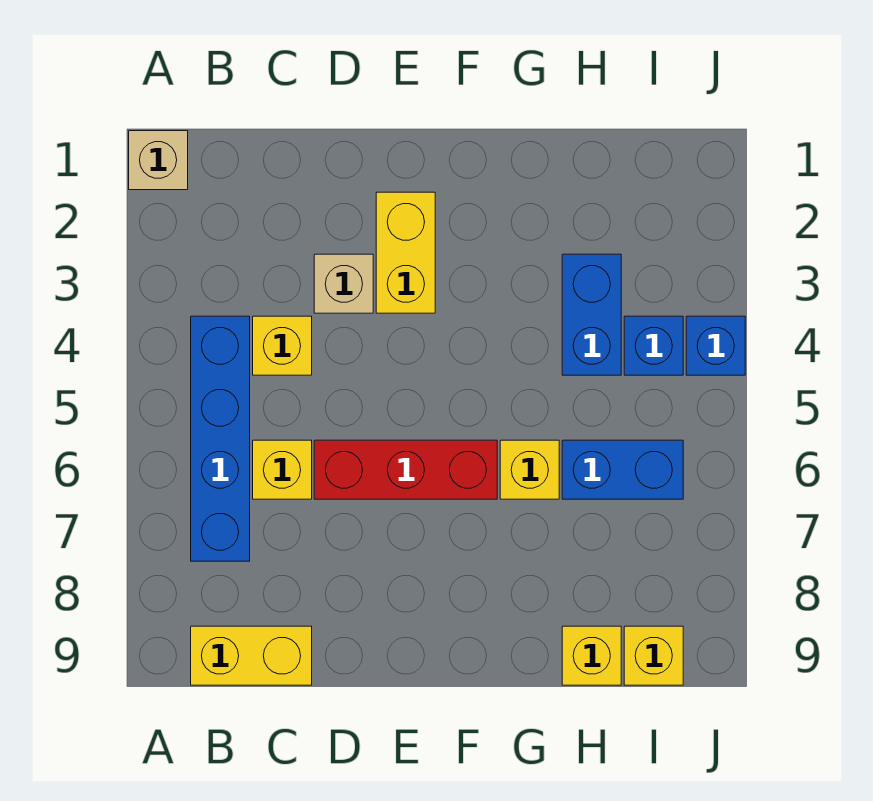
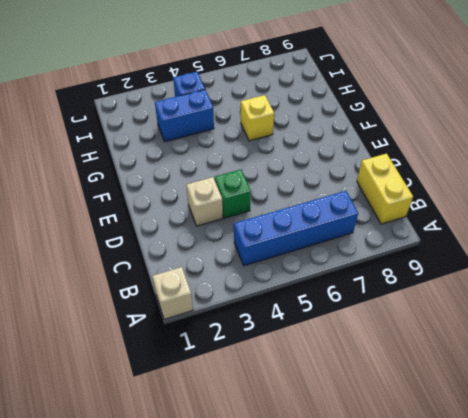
green 1x1 brick [215,170,251,218] -> none
none -> yellow 1x1 brick [253,316,312,375]
none -> yellow 1x1 brick [253,440,312,499]
none -> red 1x3 brick [314,440,497,499]

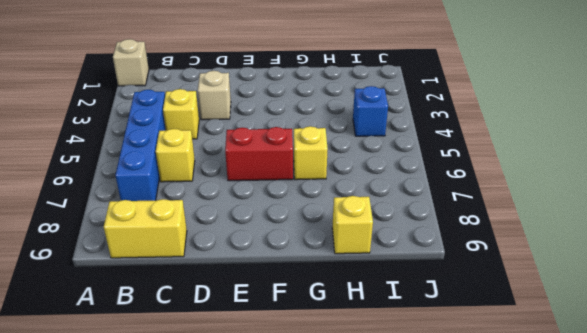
red 1x2 brick [225,127,293,181] -> red 1x3 brick [314,440,497,499]
none -> yellow 1x2 brick [376,192,435,313]
none -> blue 1x2 brick [562,254,621,375]
none -> blue 1x2 brick [562,440,683,499]

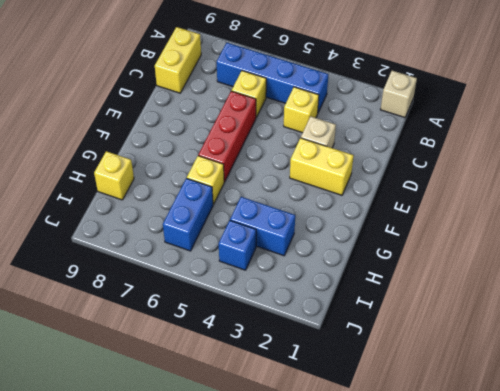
none -> yellow 1x1 brick [624,626,683,685]
none -> blue 1x1 brick [686,316,745,375]

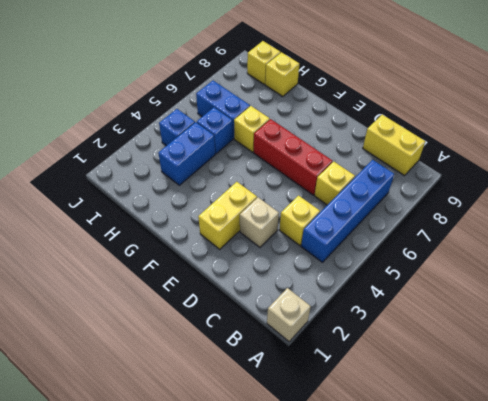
blue 1x1 brick [197,108,233,154] -> blue 1x1 brick moved to [686,316,745,375]

